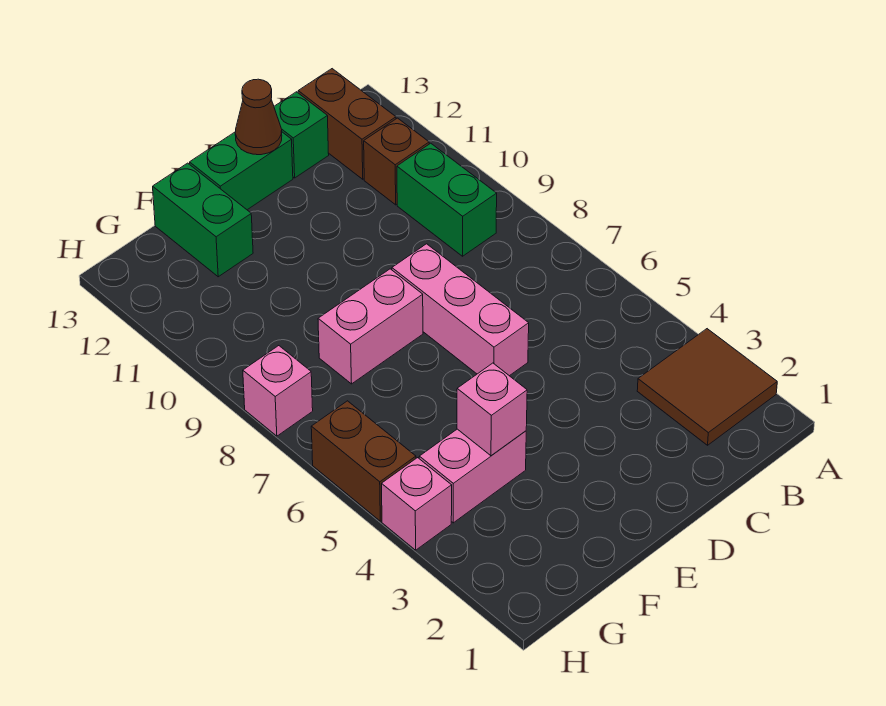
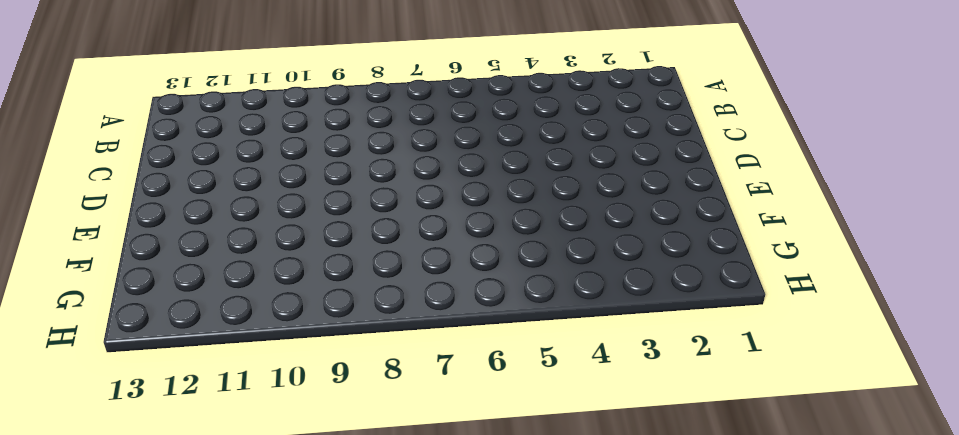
none -> brown 2x2 tile [637,329,777,445]
none -> green 1x2 brick [397,143,497,256]
none -> brown 1x1 brick [364,118,429,205]

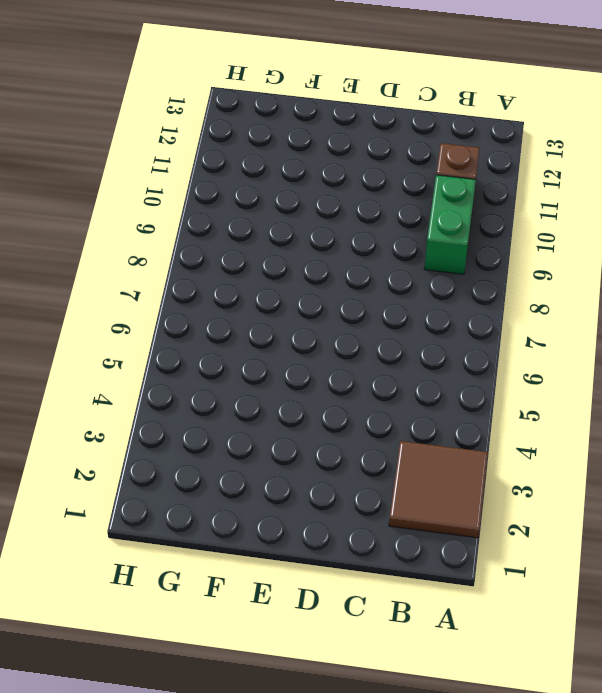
none -> brown 1x2 brick [298,69,396,179]
none -> green 1x1 brick [274,92,329,178]
none -> pink 1x3 brick [392,244,529,376]

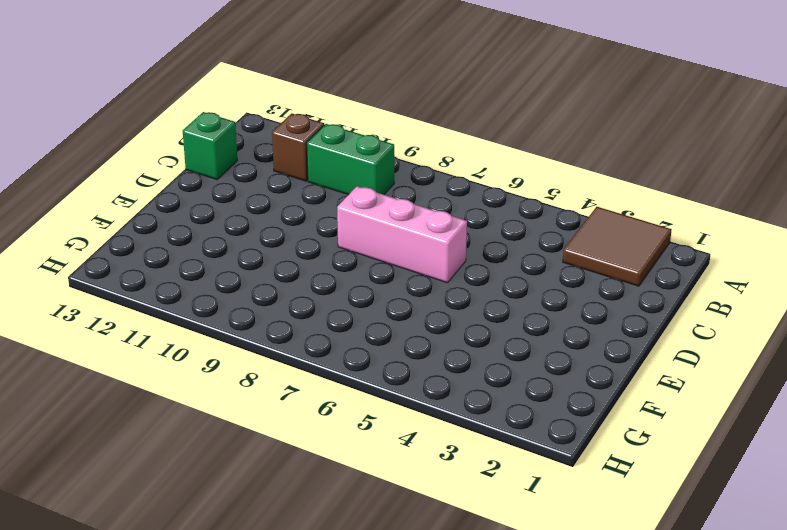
none -> brown 1x2 brick [298,69,396,179]
none -> green 1x2 brick [190,132,293,210]
none -> pink 1x2 brick [318,269,423,384]

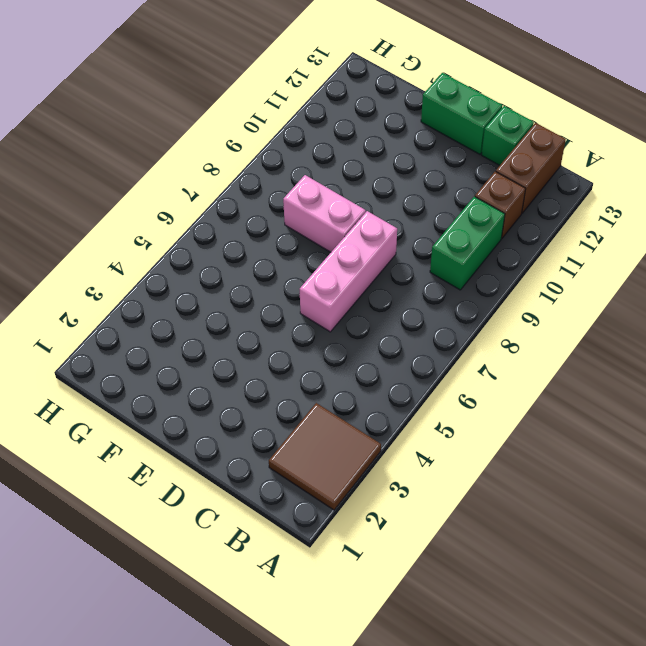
none -> pink 1x2 brick [419,429,526,523]
none -> green 1x2 brick [153,163,253,277]
none -> pink 1x1 brick [382,458,452,550]

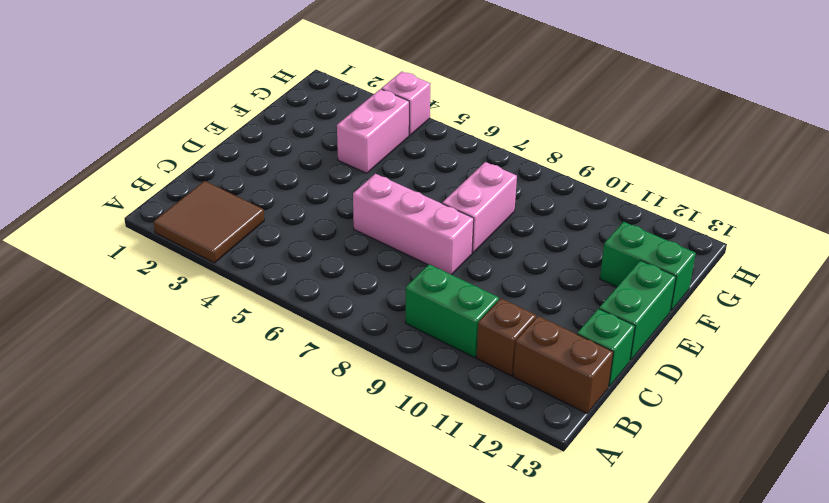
none -> brown 1x2 brick [311,401,416,521]
none -> pink 1x1 brick [243,346,313,436]
none -> brown 1x1 cone [235,79,282,155]

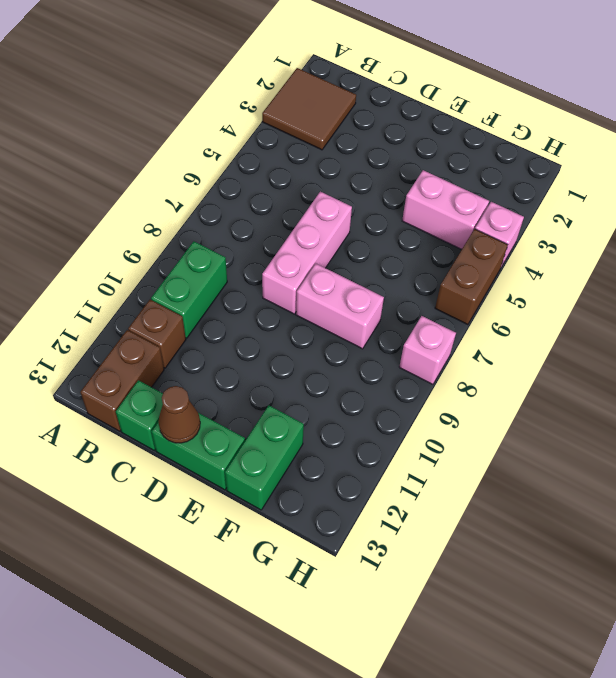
none -> pink 1x1 brick [457,363,527,456]

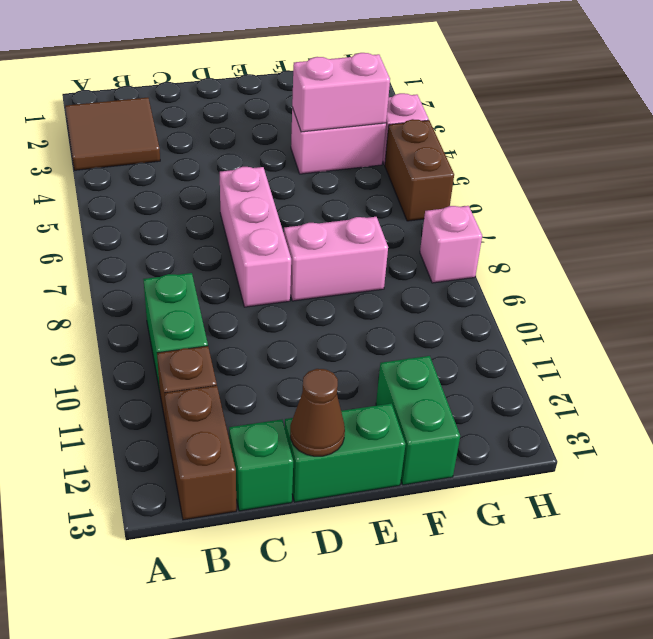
pink 1x2 brick [292,53,390,132] -> pink 1x1 brick [457,363,527,456]

